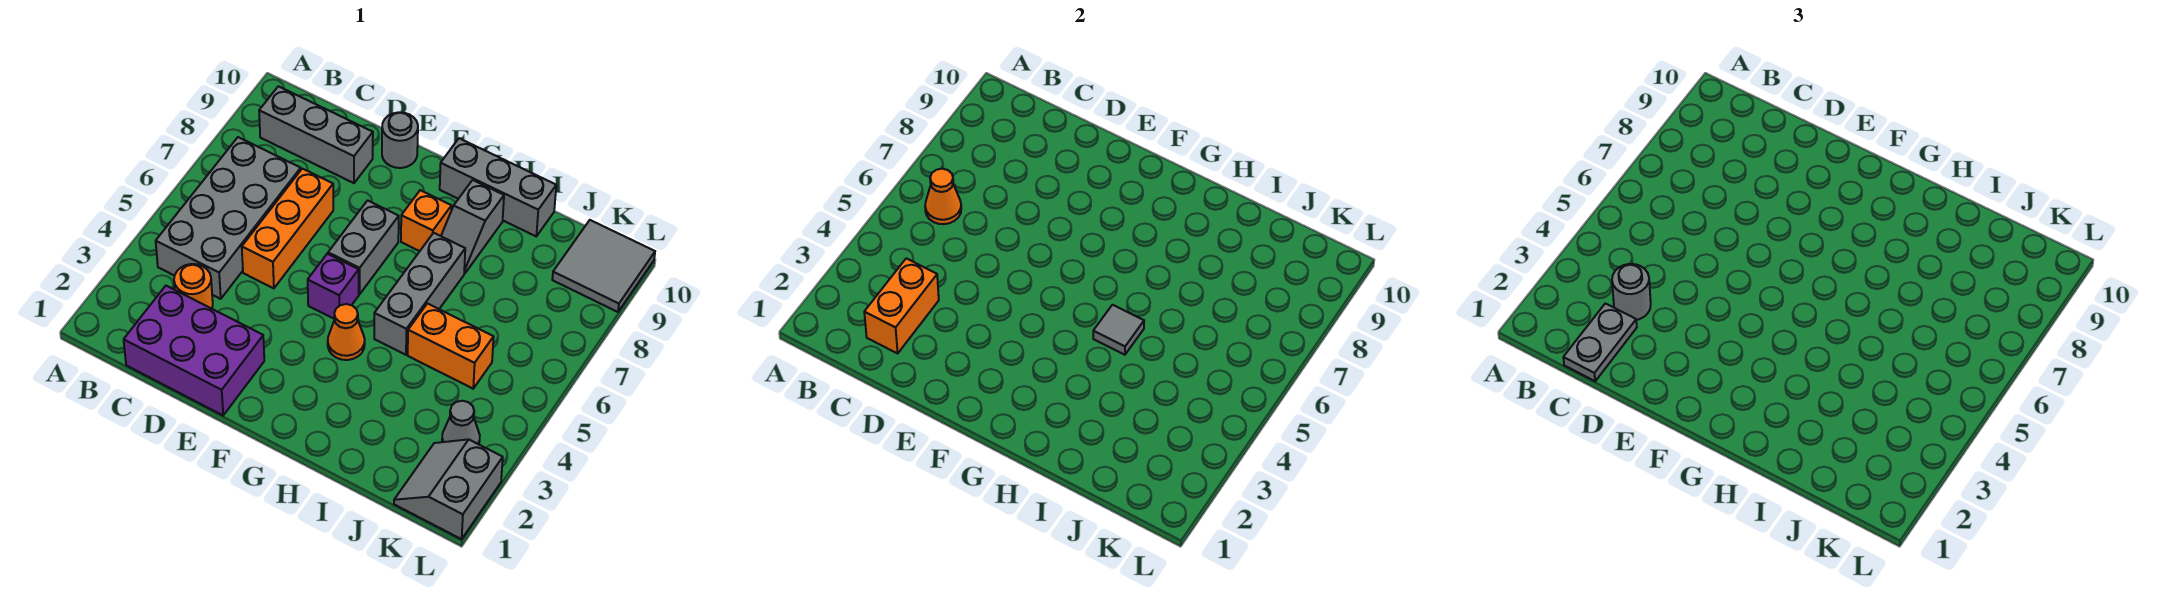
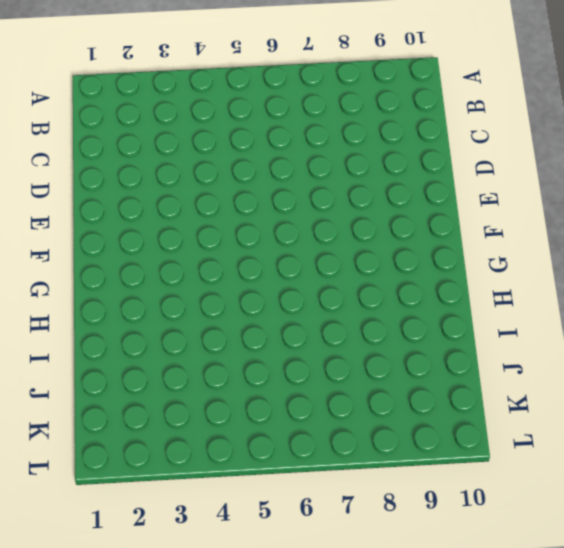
none -> grey 2x4 brick [156,137,301,299]
none -> grey 1x3 brick [259,86,373,183]
none -> purple 2x3 brick [124,286,264,415]

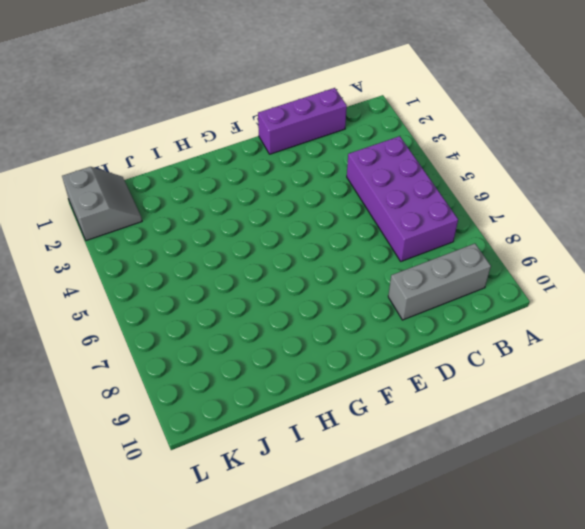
purple 2x4 brick [347,136,458,261] -> grey 2x4 brick [156,137,301,299]
purple 1x3 brick [258,88,347,154] -> purple 2x3 brick [124,286,264,415]
none -> orange 1x1 round brick [174,264,213,309]
none -> orange 1x3 brick [242,169,333,288]
none -> grey 1x1 round brick [382,112,418,168]

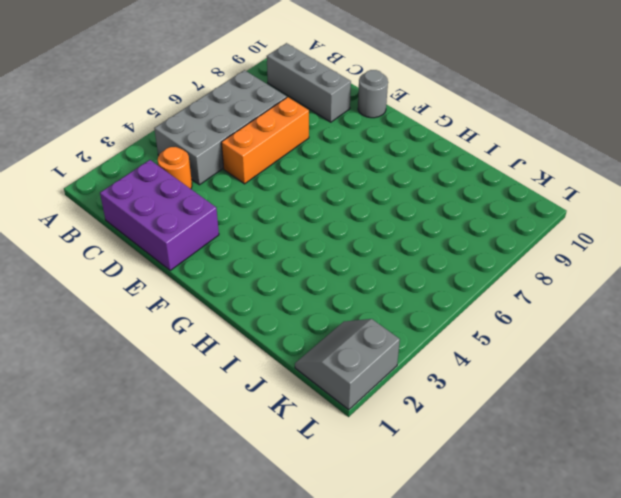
none -> purple 1x1 brick [308,254,359,319]
none -> grey 1x2 brick [328,201,399,294]
none -> orange 1x1 cone [328,304,365,360]

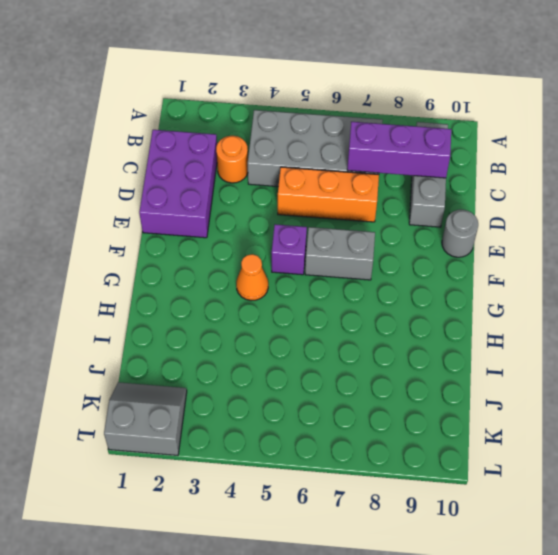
purple 1x3 brick [347,122,451,178] -> none
none -> orange 1x1 brick [401,190,452,251]
none -> grey 1x3 brick [440,138,556,236]
none -> grey 1x3 brick [374,233,465,355]

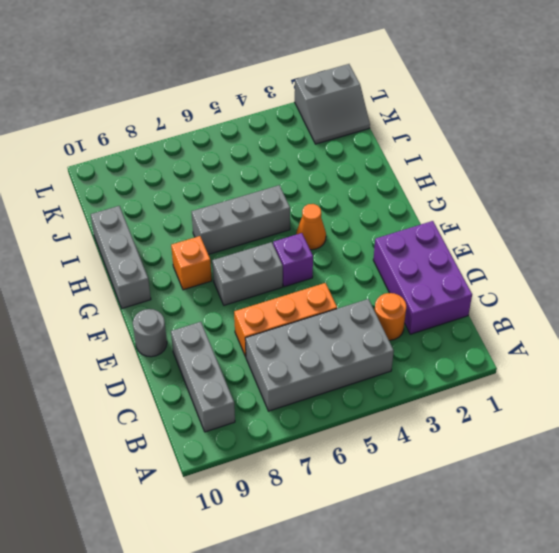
none -> grey 1x2 slope [441,180,504,273]
none -> orange 1x2 brick [408,304,494,389]
none -> grey 1x1 cone [442,401,480,444]

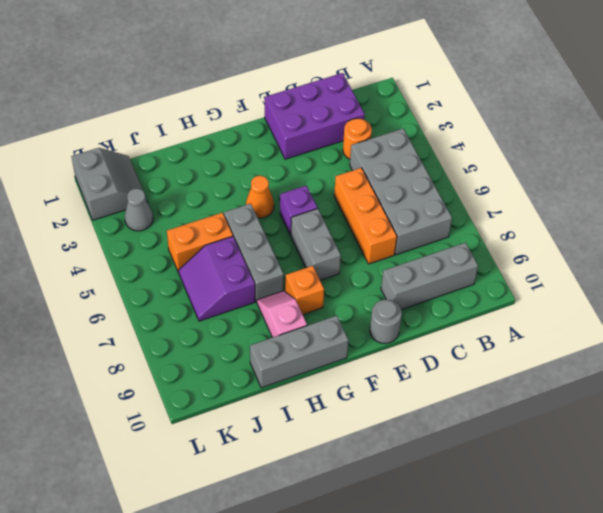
pink 1x2 slope [257,291,307,337] -> grey 1x2 slope [441,180,504,273]
purple 2x2 slope [178,236,255,321] -> none
none -> grey 2x2 tile [552,220,655,312]
none -> orange 1x1 cone [925,169,961,224]
none -> orange 1x2 brick [864,258,939,353]

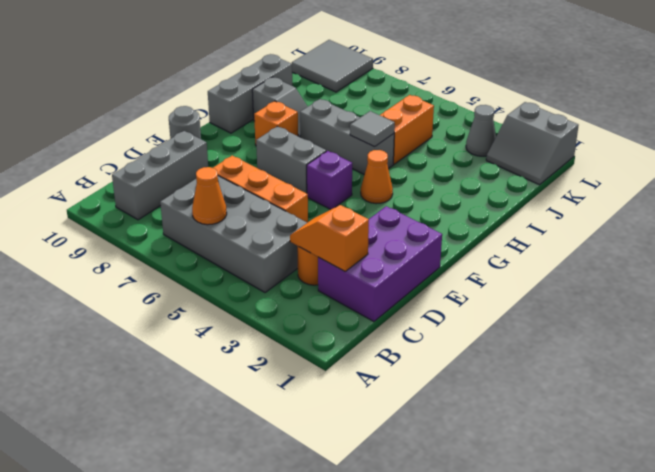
orange 1x2 slope [290,205,369,271] -> orange 1x2 brick [864,258,939,353]
none -> grey 1x2 plate [1563,303,1637,381]
none -> grey 1x1 round brick [1612,264,1651,320]

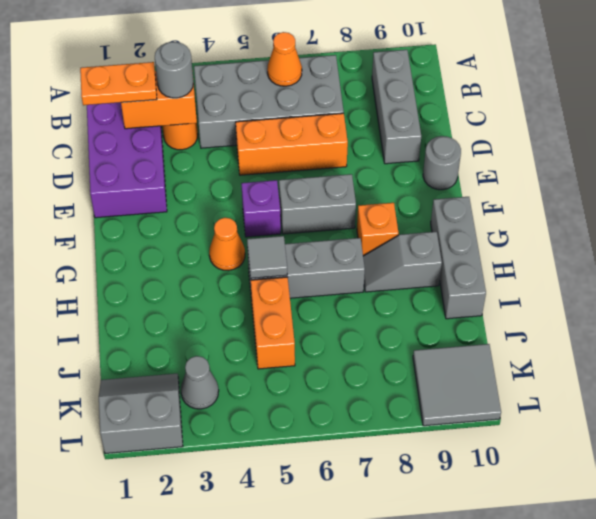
orange 1x2 plate [80,62,157,105] -> grey 1x2 plate [1563,303,1637,381]

